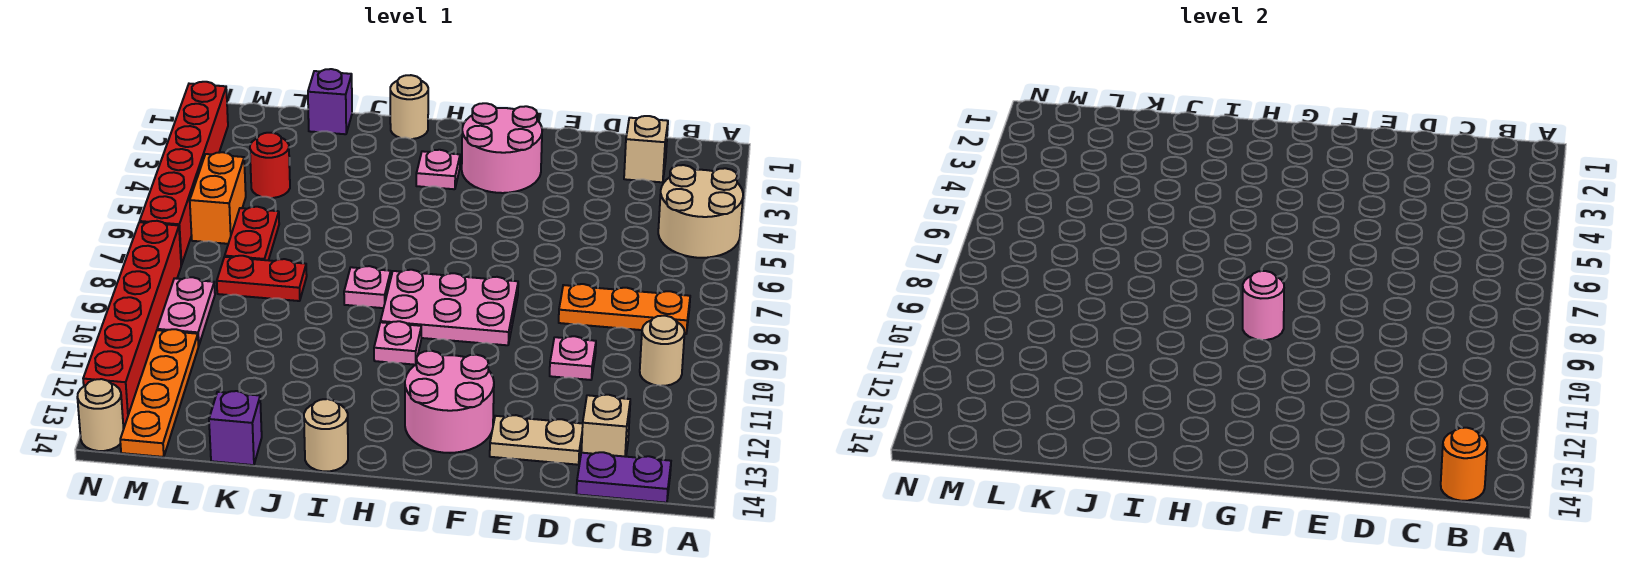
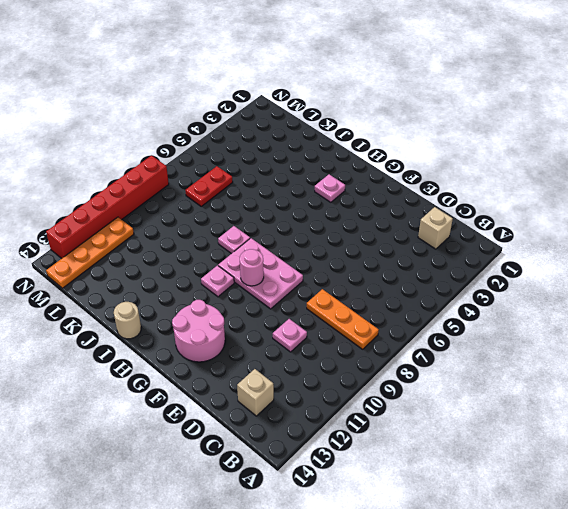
none -> tan 2x2 round brick [658,165,743,258]
none -> tan 1x1 round brick [640,316,685,386]
none -> purple 1x2 plate [576,452,671,503]

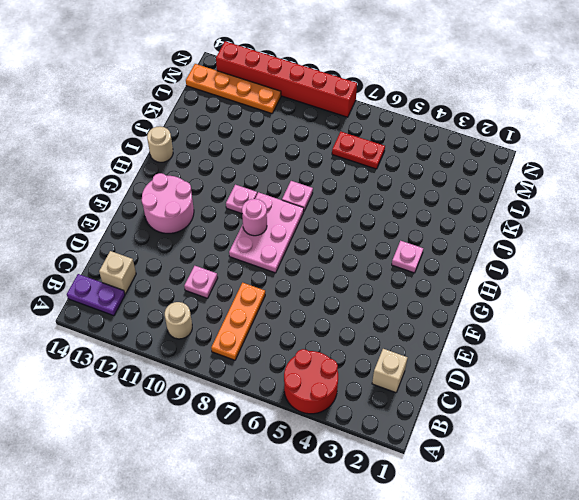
red 2x2 round brick [284,349,338,414] -> tan 2x2 round brick [658,165,743,258]
purple 1x2 plate [67,274,125,316] -> purple 1x2 plate turned to [576,452,671,503]
none -> tan 1x2 plate [490,415,583,465]
none -> pink 2x2 round brick [462,103,542,193]
none -> tan 1x1 round brick [390,75,428,139]

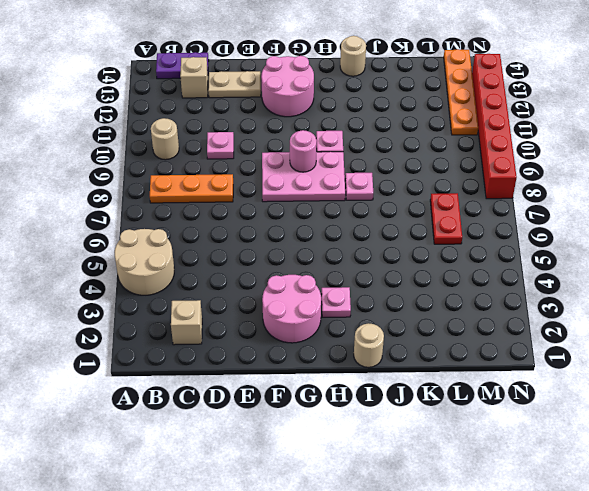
none -> purple 1x1 brick [308,69,352,134]
none -> red 1x2 plate [217,256,307,301]
none -> purple 1x1 brick [209,391,262,465]

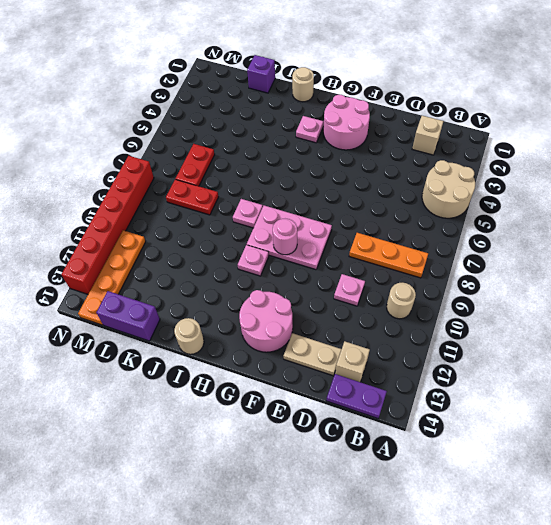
purple 1x2 brick [96,291,160,341] -> purple 1x1 brick [209,391,262,465]
none -> red 1x1 round brick [250,133,290,198]
none -> orange 1x2 brick [190,152,246,244]
none -> pink 1x2 plate [157,277,215,346]

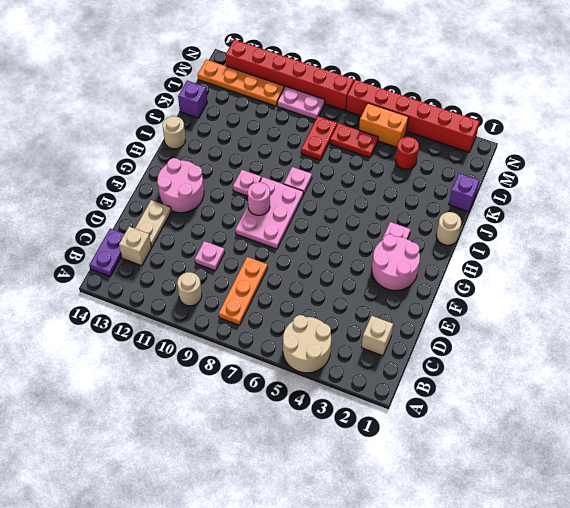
none -> tan 1x1 round brick [77,379,124,451]
none -> orange 1x1 round brick [1441,428,1487,501]

